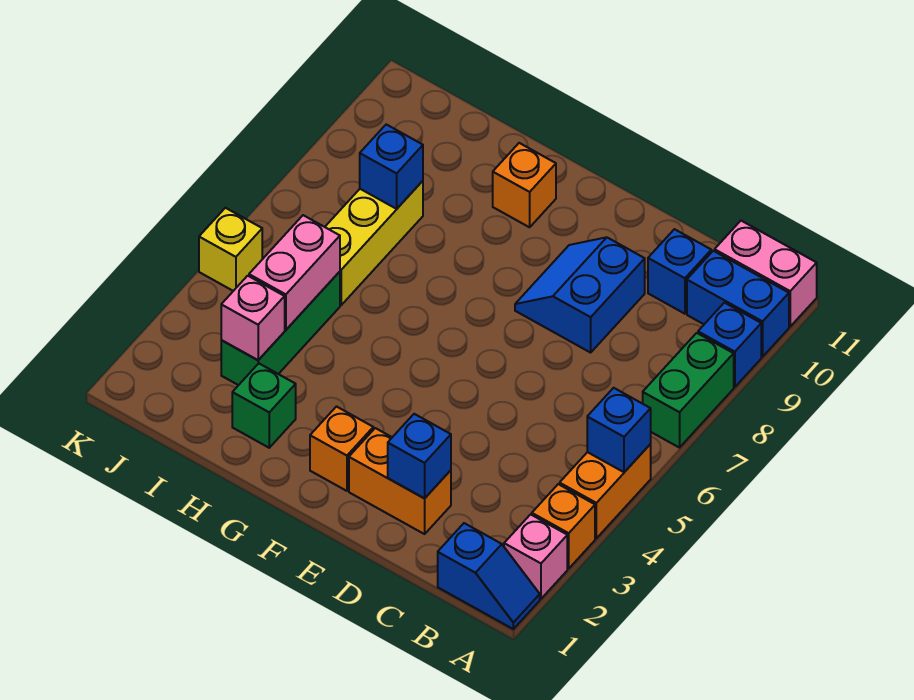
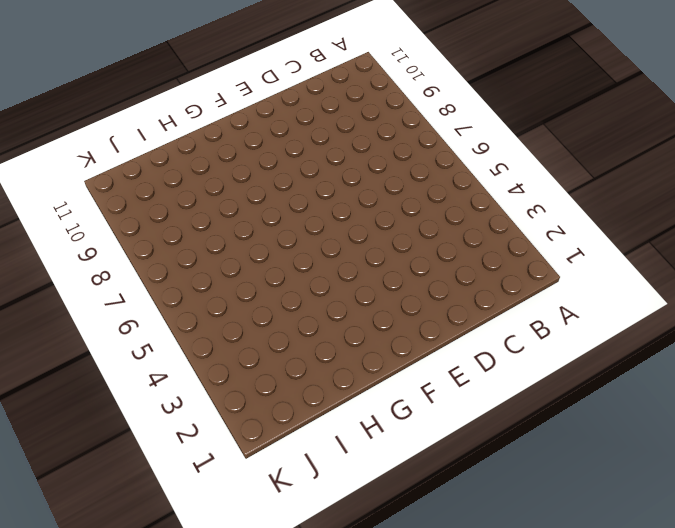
none -> blue 1x2 slope [438,523,540,629]
none -> pink 1x1 brick [504,514,567,599]
none -> orange 1x1 brick [532,484,595,569]

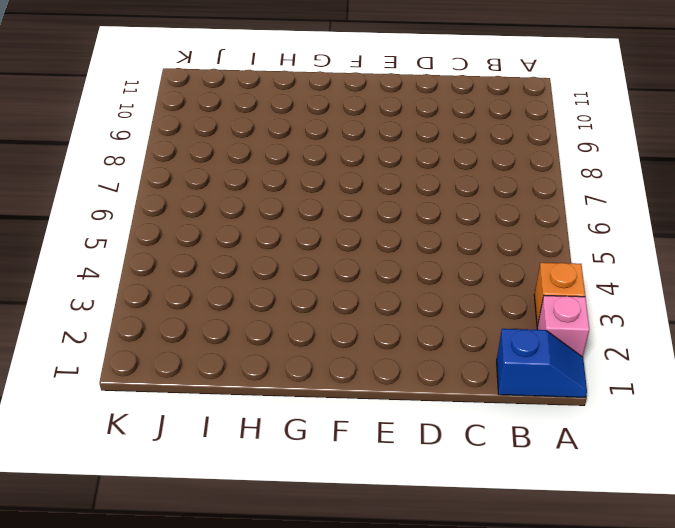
none -> orange 1x2 brick [560,444,651,538]
none -> green 1x2 brick [643,333,734,448]
none -> blue 1x1 brick [698,303,761,387]

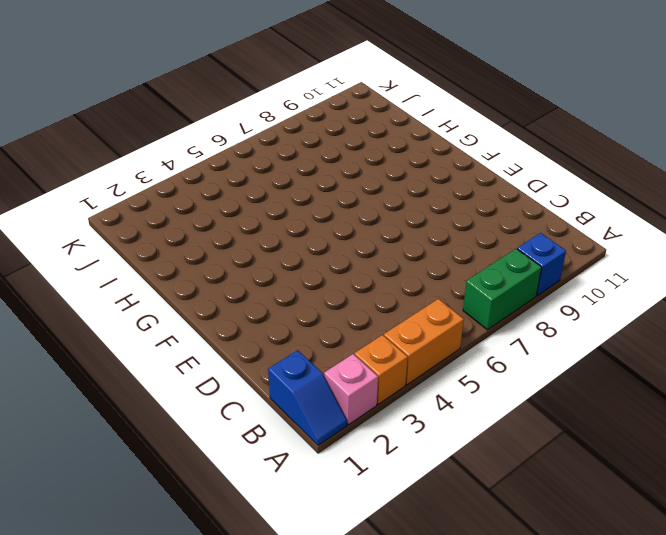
none -> blue 1x2 brick [687,251,789,357]
none -> pink 1x2 brick [715,221,817,326]
none -> blue 1x1 brick [648,229,711,314]

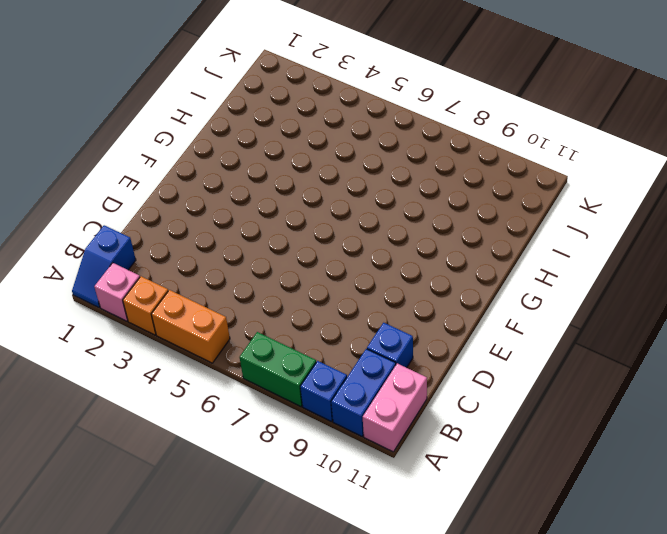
none -> orange 1x2 brick [349,428,451,534]
none -> blue 2x2 slope [515,237,645,353]
none -> orange 1x1 brick [310,407,373,491]

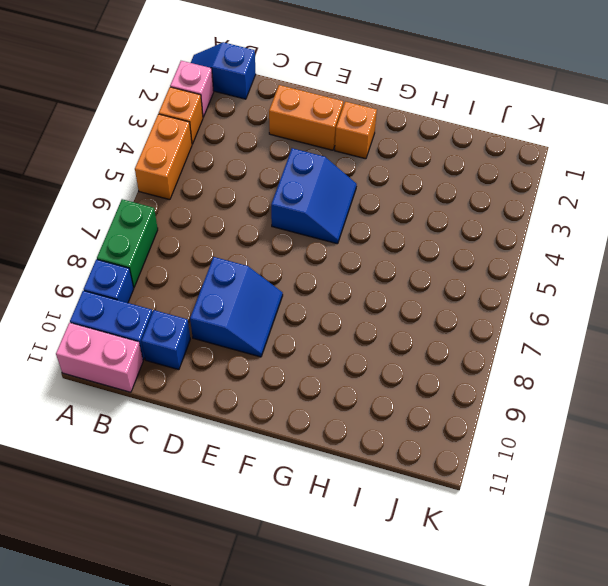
blue 2x2 slope [271,148,357,244] -> none
none -> orange 1x1 brick [493,143,556,227]
none -> green 1x1 brick [232,363,296,448]
none -> green 1x3 brick [221,272,340,385]

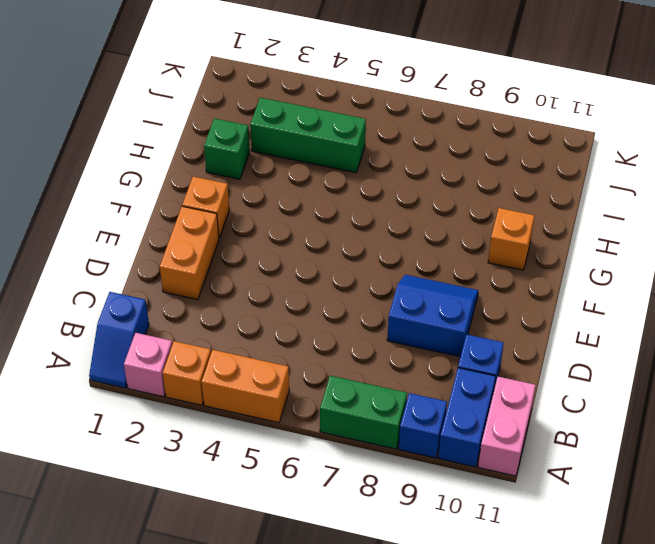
none -> yellow 1x3 brick [325,181,423,305]
none -> yellow 1x1 brick [199,208,262,291]
none -> blue 1x1 brick [587,388,651,472]

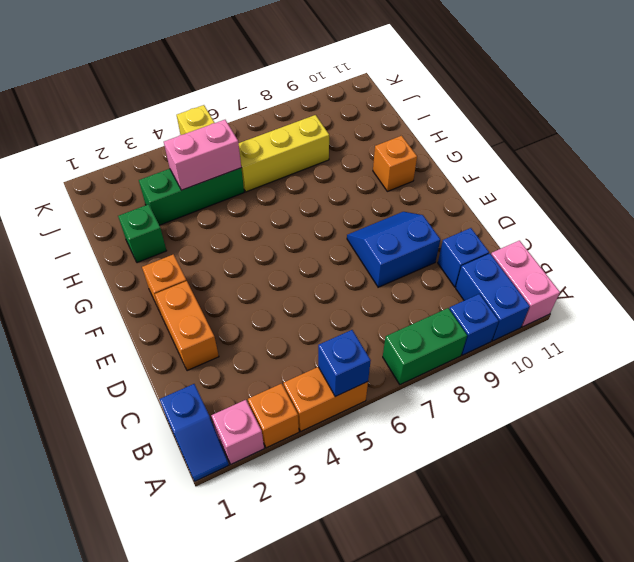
none -> blue 1x1 brick [388,414,451,498]
none -> pink 1x1 brick [221,276,285,360]
none -> blue 1x1 brick [360,124,423,209]

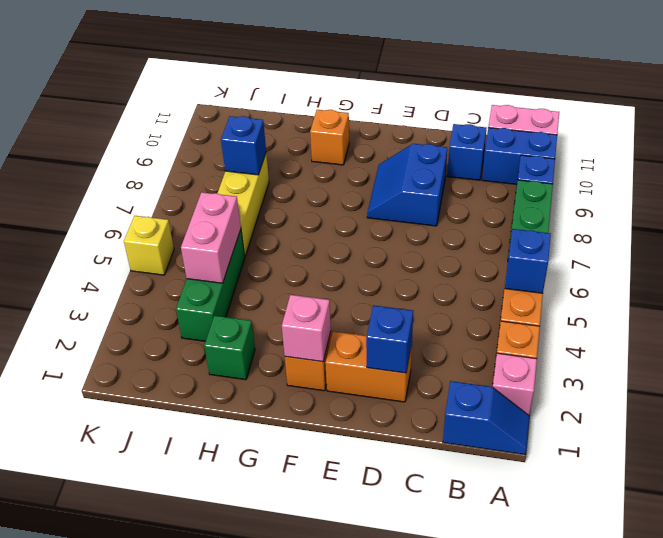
pink 1x1 brick [282,295,331,362] -> pink 1x1 brick moved to [221,276,285,360]

